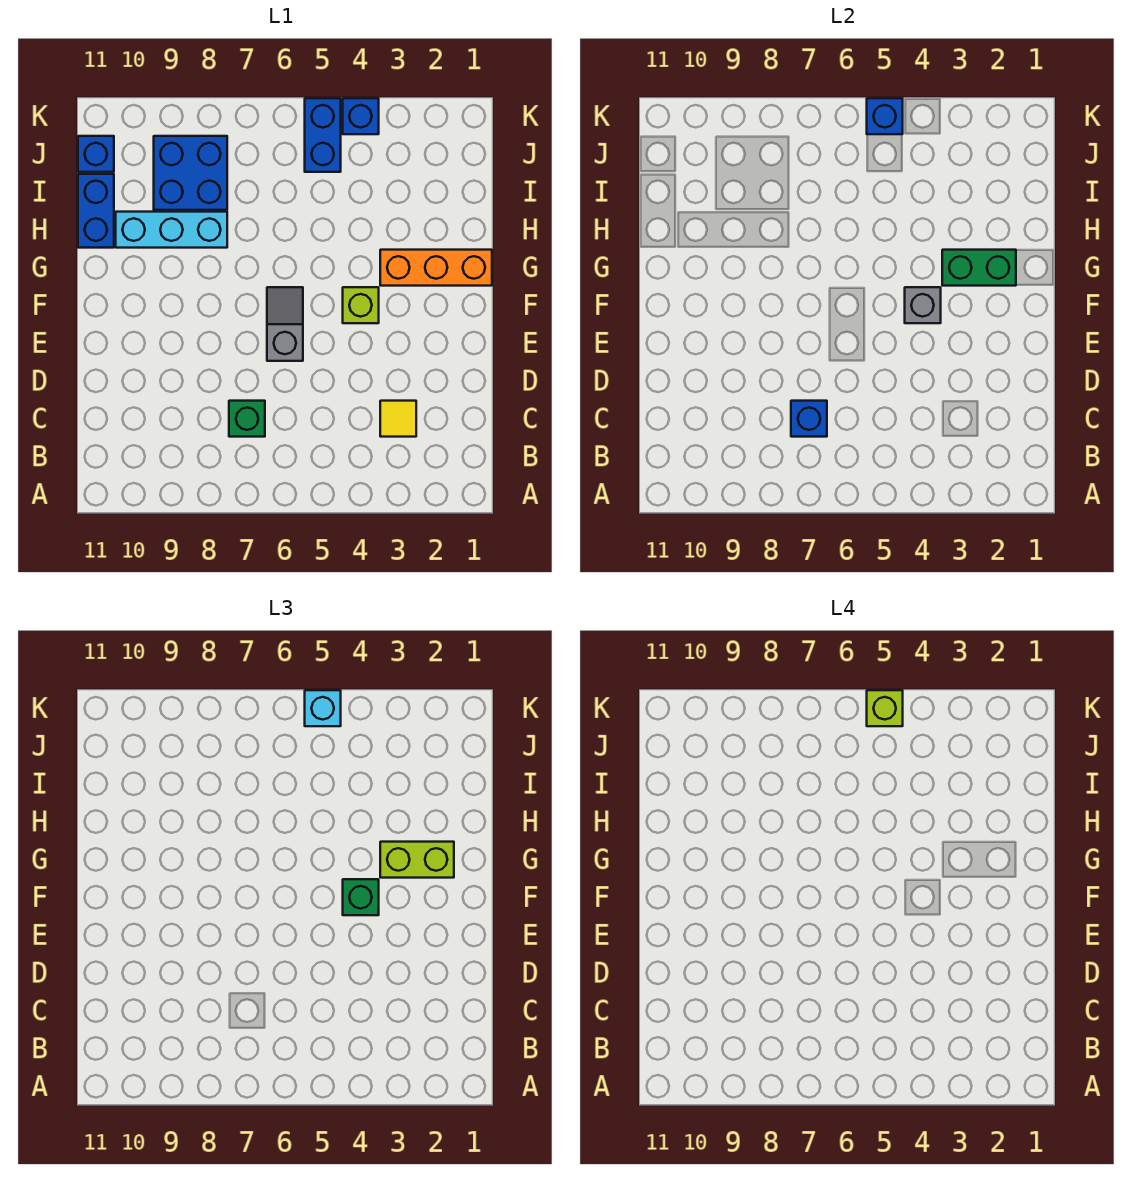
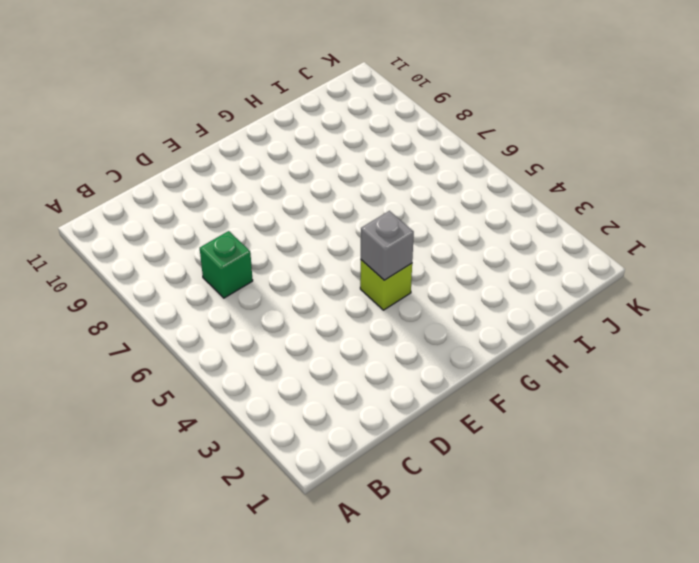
none -> yellow 1x1 tile [380,401,416,437]
none -> grey 1x2 slope [267,287,303,361]
none -> orange 1x3 brick [380,250,492,286]

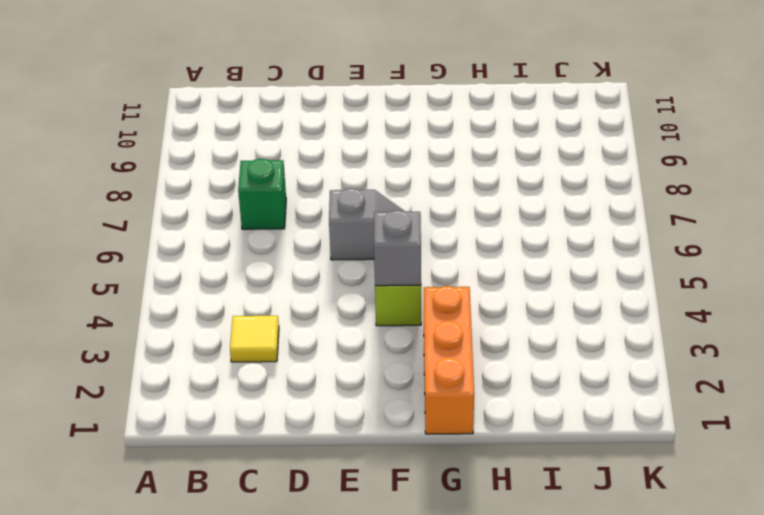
none -> cyan 1x3 brick [116,212,227,248]
none -> blue 1x2 brick [78,174,114,248]
none -> blue 2x2 brick [154,136,227,210]

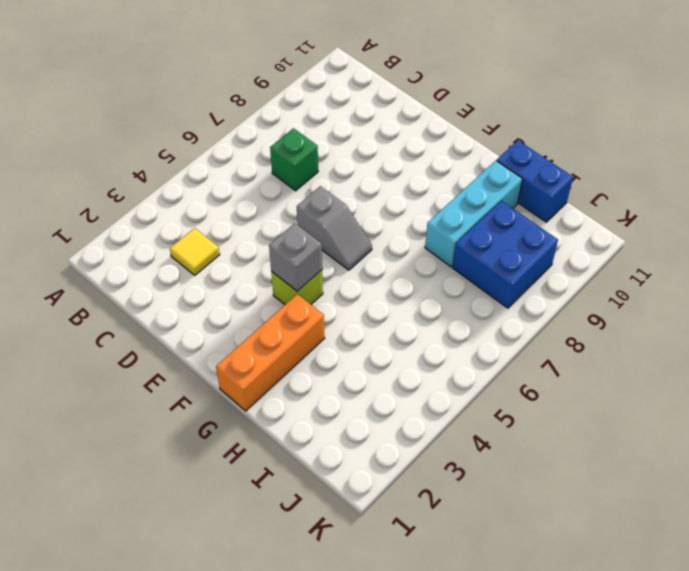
none -> blue 1x2 brick [305,98,341,172]
none -> blue 1x1 brick [78,136,114,172]
none -> blue 1x1 brick [343,98,379,134]

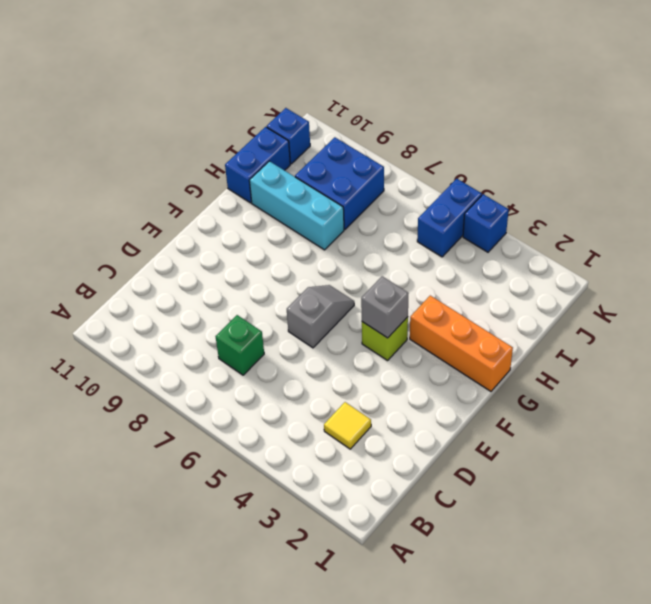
none -> blue 1x1 brick [791,401,827,437]
none -> green 1x2 brick [942,250,1016,286]
none -> blue 1x1 brick [867,98,903,134]

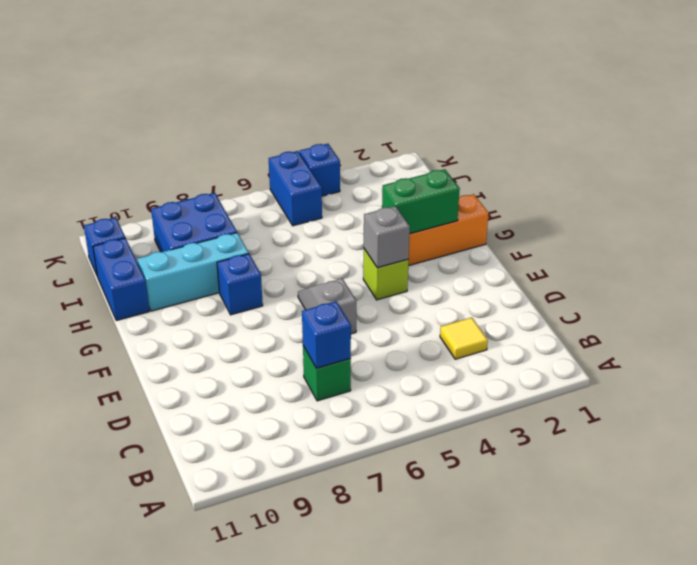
blue 1x1 brick [217,254,263,315] -> blue 1x1 brick moved to [867,98,903,134]
none -> green 1x1 brick [343,879,379,915]
none -> lime 1x2 brick [380,842,454,878]
none -> cyan 1x1 brick [305,690,341,726]

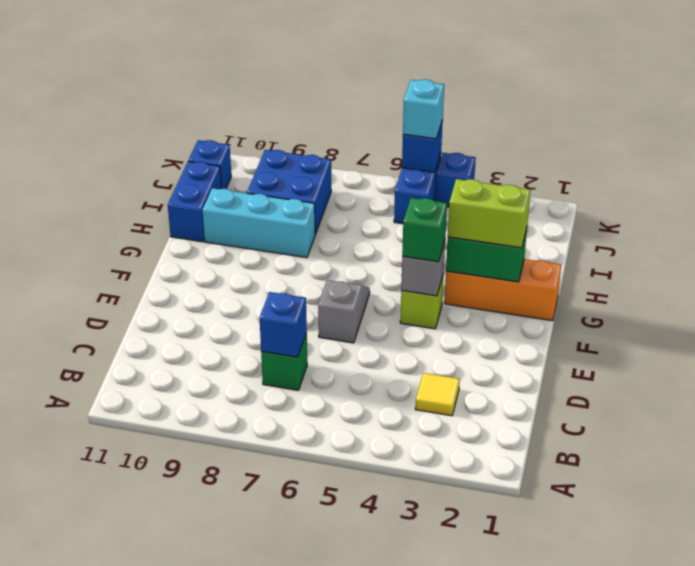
none -> lime 1x1 brick [867,690,903,726]

